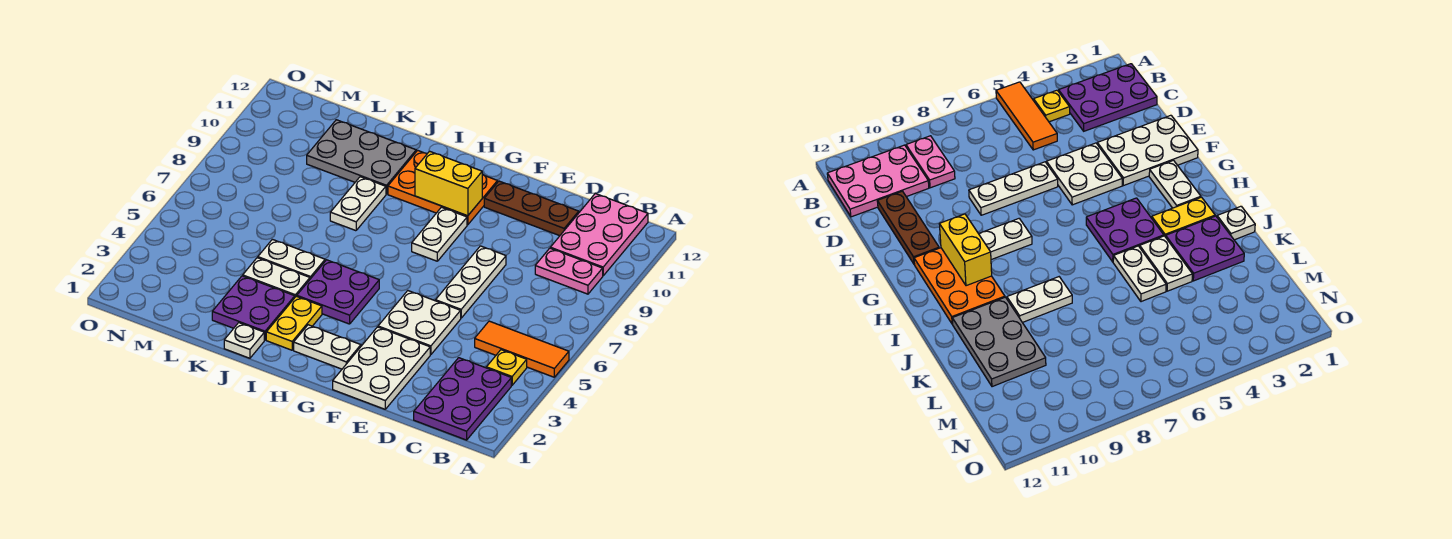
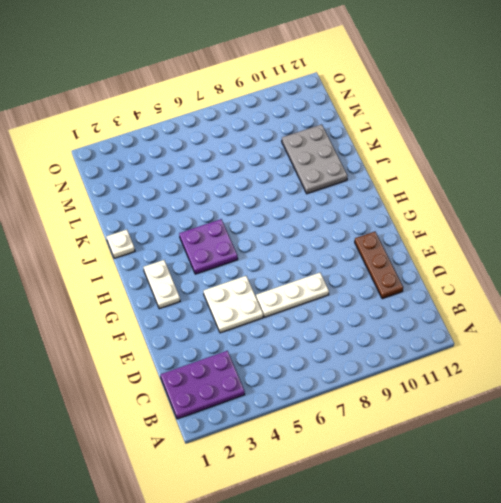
none -> orange 1x3 tile [475,321,569,377]
none -> yellow 1x1 plate [486,350,527,385]
none -> pink 1x2 plate [535,248,603,294]

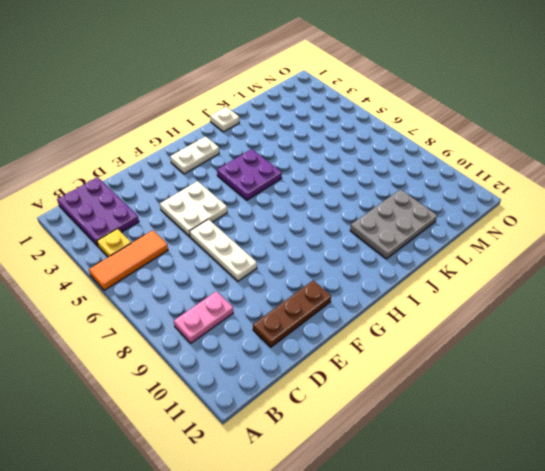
none -> pink 2x3 plate [550,194,648,276]
none -> white 2x3 plate [333,327,430,409]
none -> white 1x2 plate [412,207,467,261]

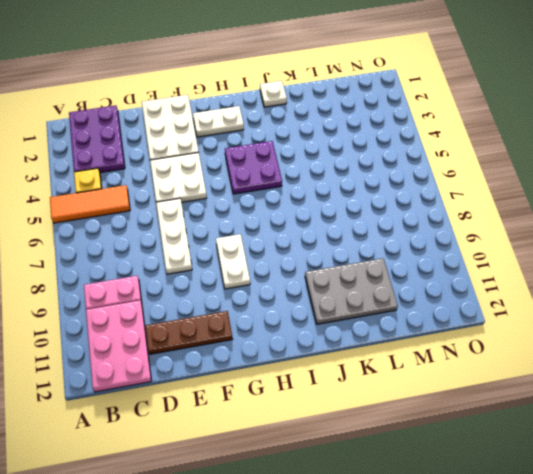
none -> orange 2x3 plate [388,150,497,225]
none -> yellow 1x2 plate [266,296,322,350]
none -> purple 2x2 plate [212,276,295,340]

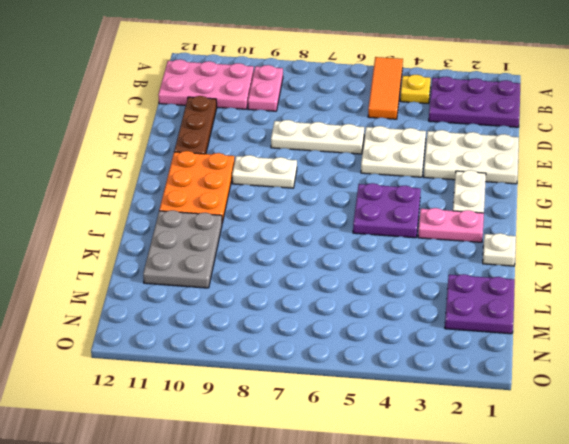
pink 1x2 plate [418,208,484,242] -> yellow 1x2 plate [266,296,322,350]
purple 2x2 plate [445,274,515,334] -> purple 2x2 plate moved to [212,276,295,340]
none -> white 1x2 plate [243,258,310,297]
none -> white 1x2 plate [258,239,325,279]
none -> white 1x2 plate [330,177,386,231]

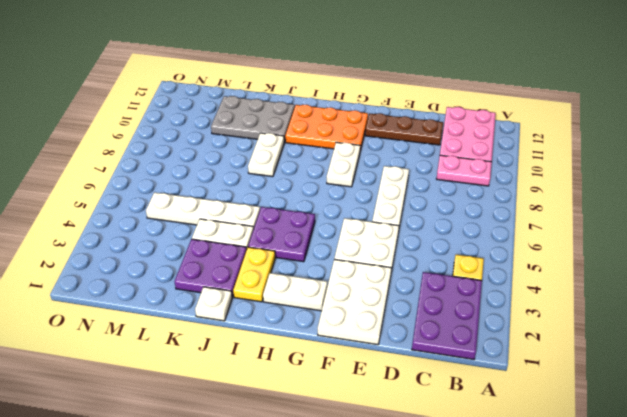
white 1x4 plate [146,192,260,229] -> white 1x2 plate [258,239,325,279]
none -> orange 1x3 tile [475,321,569,377]
none -> yellow 1x2 brick [415,151,482,216]

